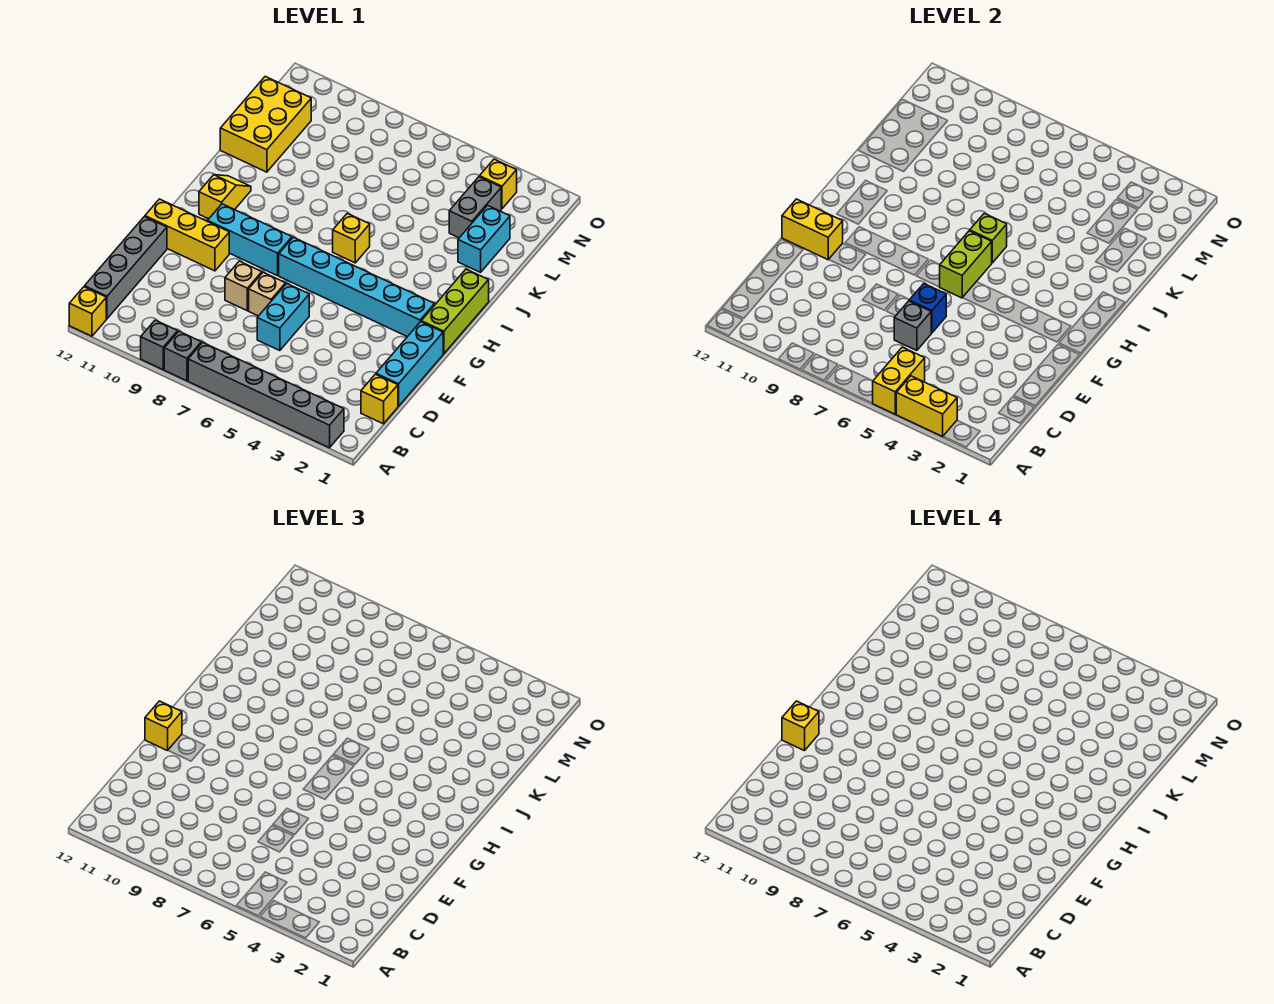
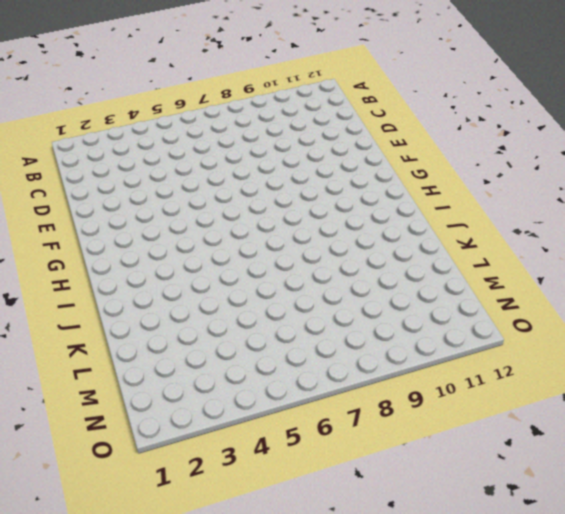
none -> grey 1x6 brick [188,342,344,448]
none -> grey 1x1 brick [164,331,201,381]
none -> grey 1x1 brick [141,320,178,370]

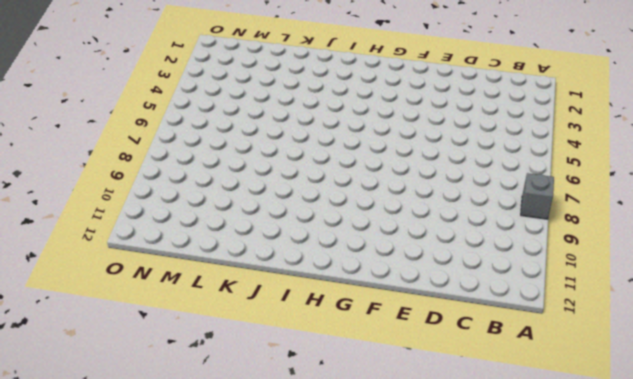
none -> grey 1x6 brick [188,342,344,448]
none -> grey 1x1 brick [141,320,178,370]
none -> yellow 1x1 brick [69,287,106,336]

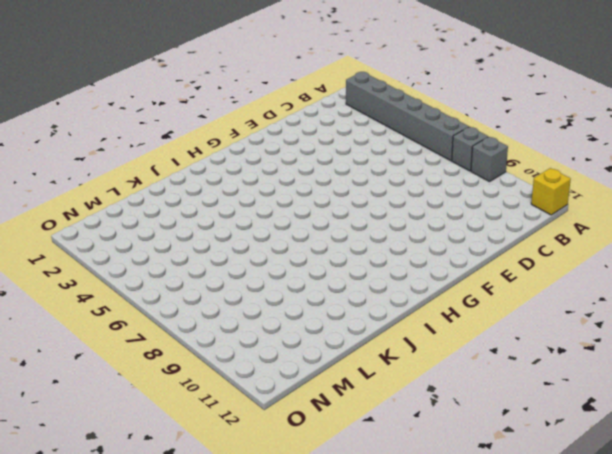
none -> grey 1x4 brick [85,217,167,319]
none -> yellow 1x1 brick [361,374,398,424]
none -> cyan 1x3 brick [376,322,443,406]

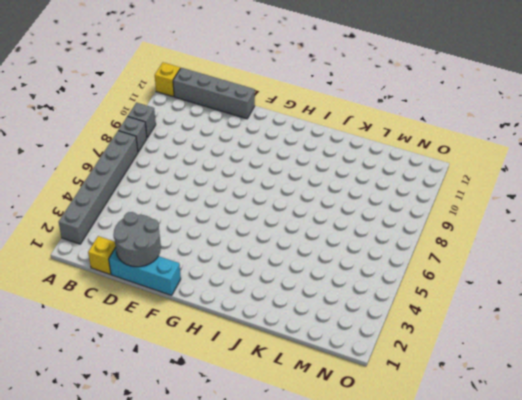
grey 2x2 round brick [114,212,161,267] -> none
none -> cyan 1x2 brick [257,284,309,351]
none -> tan 1x1 brick [249,272,286,316]
none -> tan 1x1 brick [225,261,262,311]

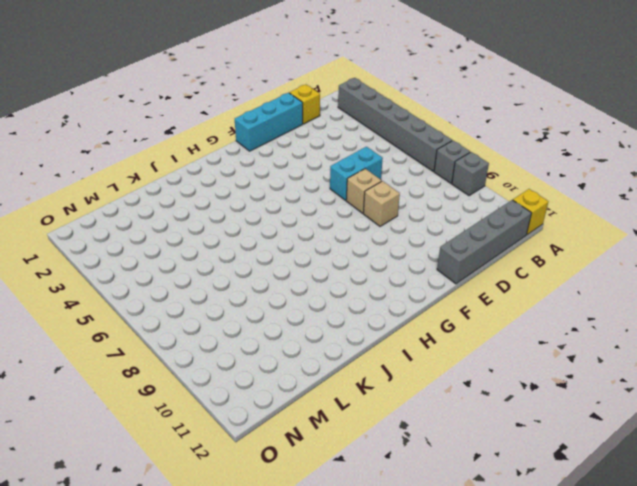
none -> yellow 1x3 brick [145,199,229,271]
none -> lime 1x3 brick [421,269,489,354]
none -> cyan 1x6 brick [279,237,435,337]

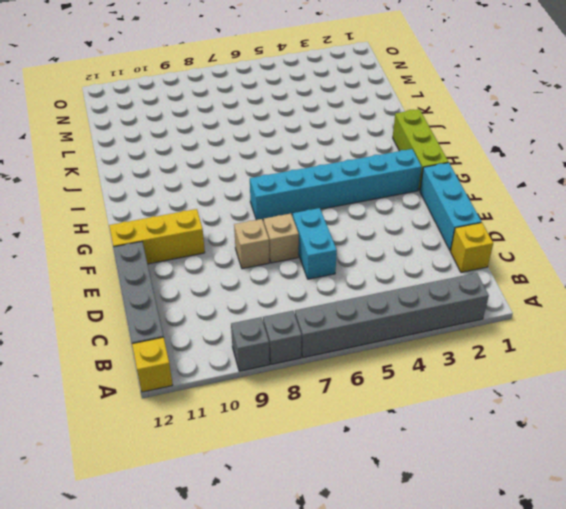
none -> cyan 1x3 brick [208,204,292,276]
none -> yellow 1x2 slope [199,175,251,219]
none -> yellow 1x1 brick [333,213,370,263]

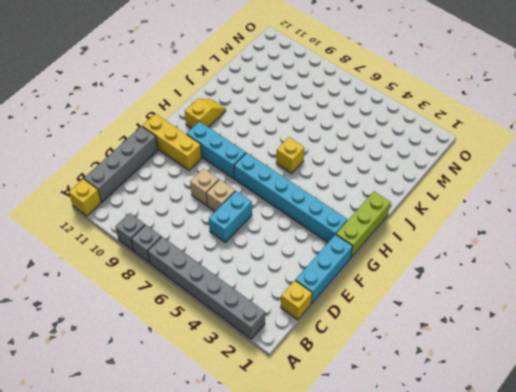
none -> cyan 1x2 brick [458,205,510,272]
none -> yellow 2x3 brick [220,76,311,172]
none -> grey 1x2 brick [449,177,501,238]

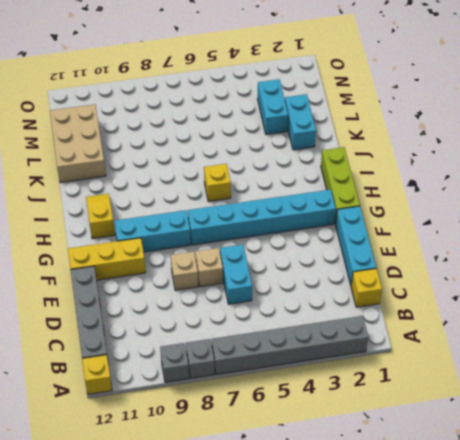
tan 2x3 brick [50,104,106,183] -> yellow 2x3 brick [220,76,311,172]
cyan 1x2 brick [258,79,288,134] -> grey 1x2 brick [449,177,501,238]
none -> yellow 1x1 brick [480,159,517,209]
none -> yellow 1x2 brick [896,376,957,436]
none -> yellow 1x2 brick [873,347,925,414]

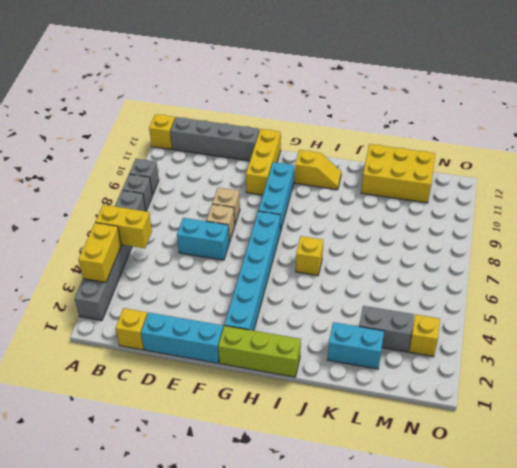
none -> grey 1x1 brick [894,301,931,351]
none -> blue 1x1 brick [909,284,946,333]
none -> yellow 1x2 brick [782,199,843,260]

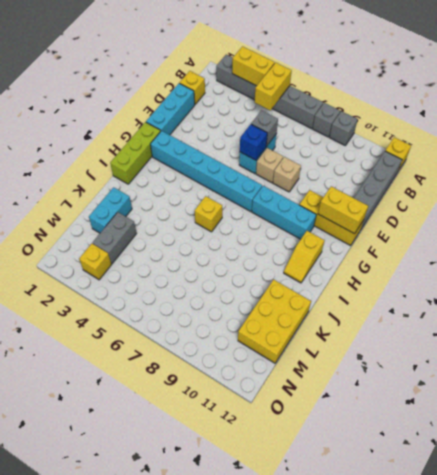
none -> lime 1x2 brick [940,231,992,298]
none -> lime 1x1 brick [970,213,1007,263]
none -> yellow 1x1 brick [145,701,182,751]

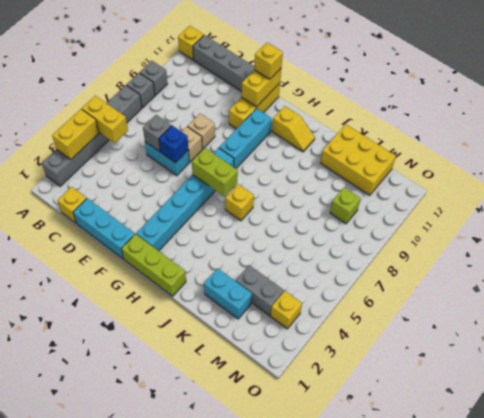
lime 1x1 brick [330,187,361,224] -> lime 1x1 brick moved to [970,213,1007,263]
none -> yellow 1x1 brick [782,701,819,751]

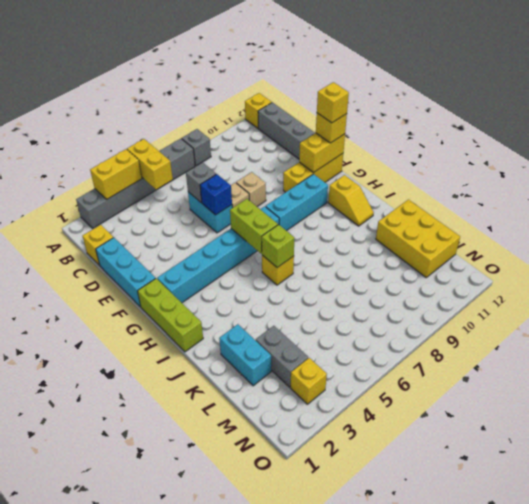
none -> grey 1x1 brick [141,320,178,370]

